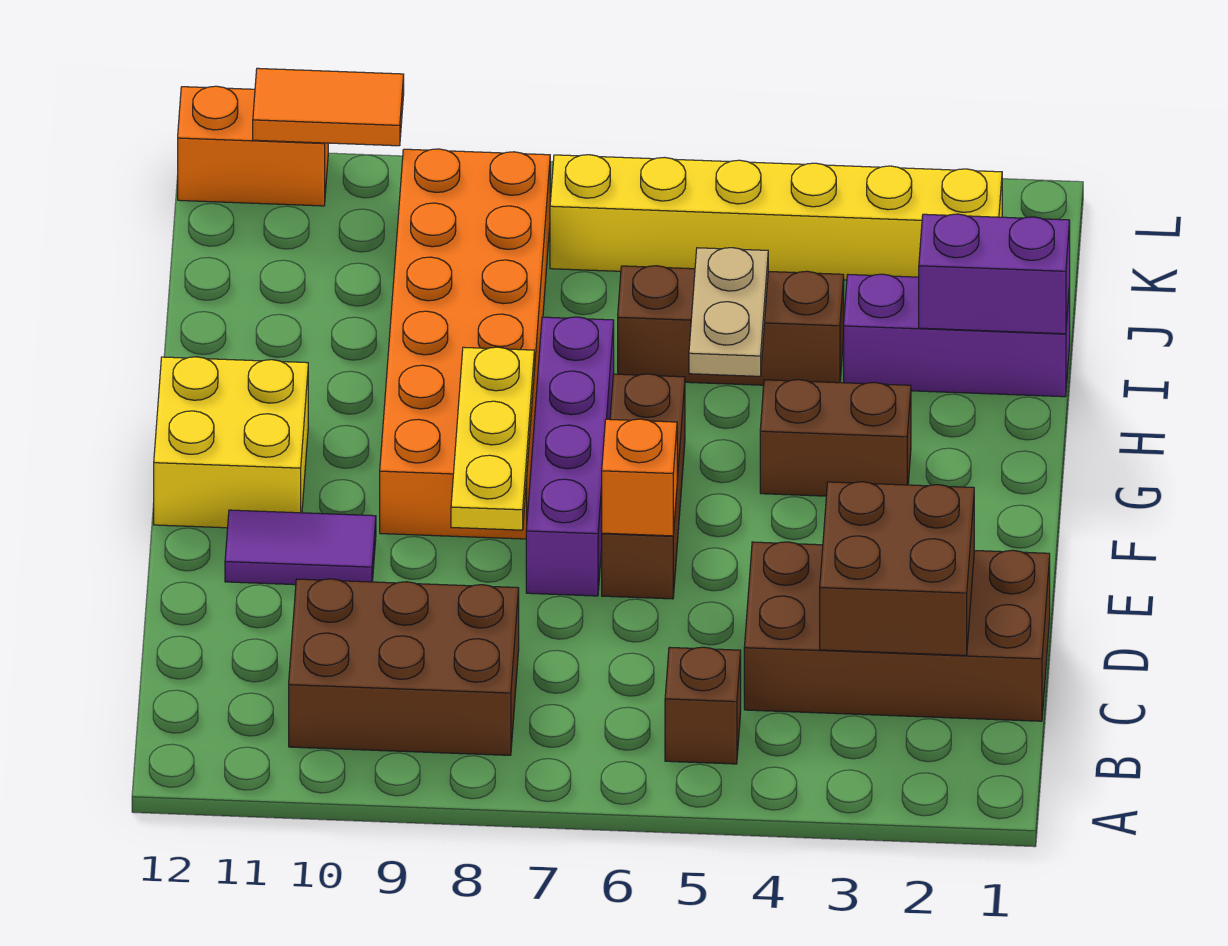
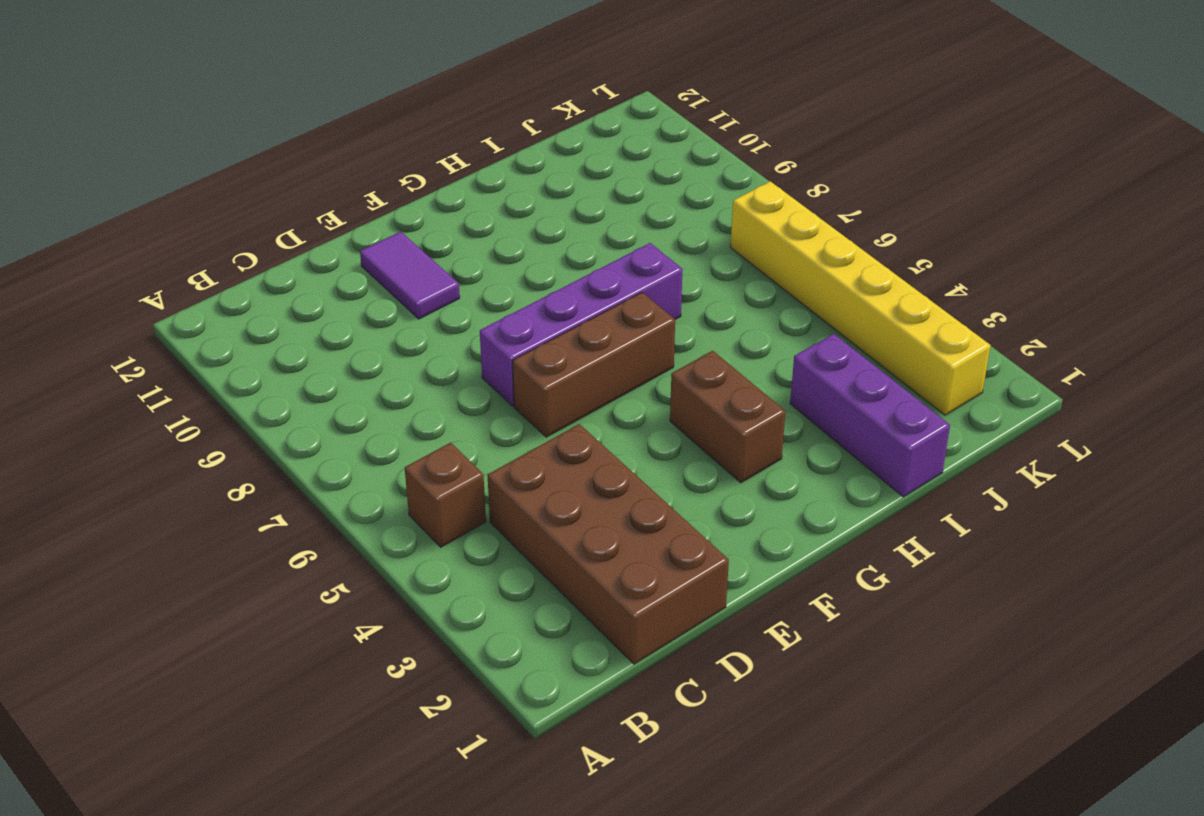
none -> brown 2x3 brick [289,579,519,755]
none -> orange 2x6 brick [380,149,550,539]
none -> yellow 2x2 brick [154,357,308,528]

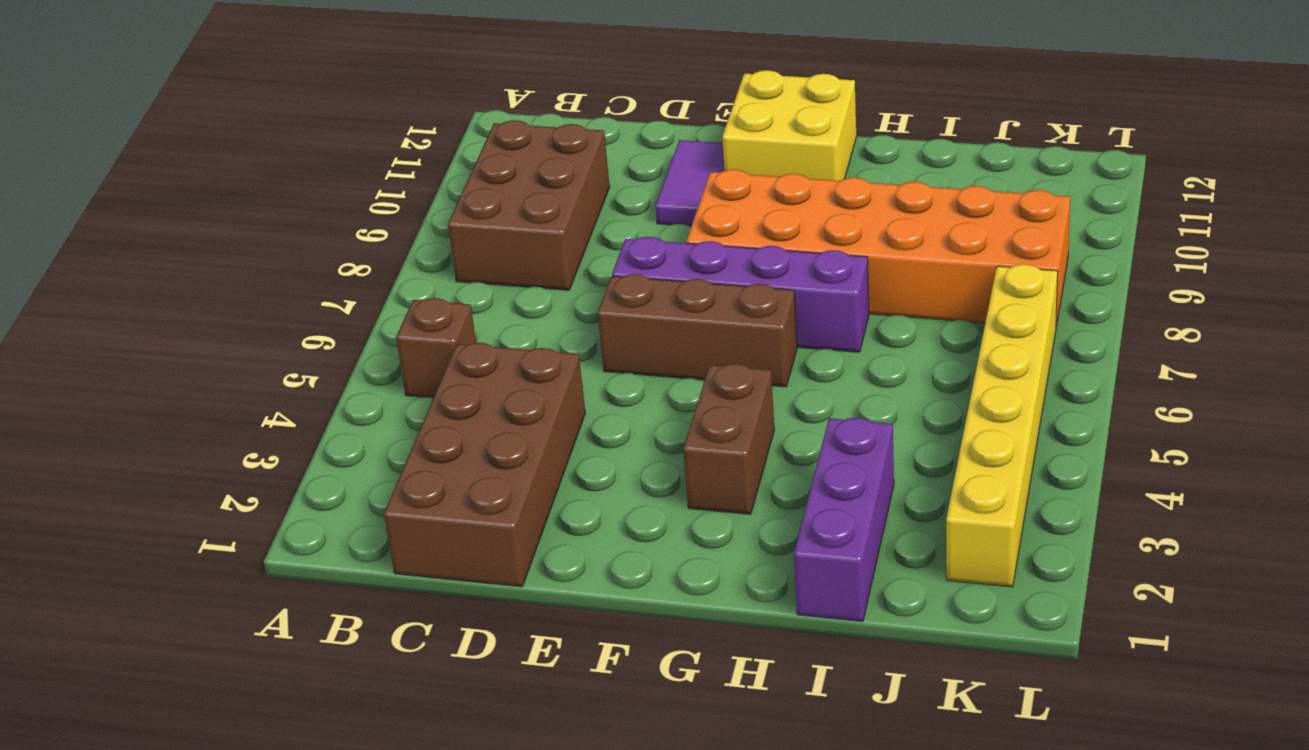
none -> brown 1x3 brick [618,266,844,385]
none -> orange 1x2 brick [178,86,328,206]
none -> brown 2x2 brick [820,482,974,655]

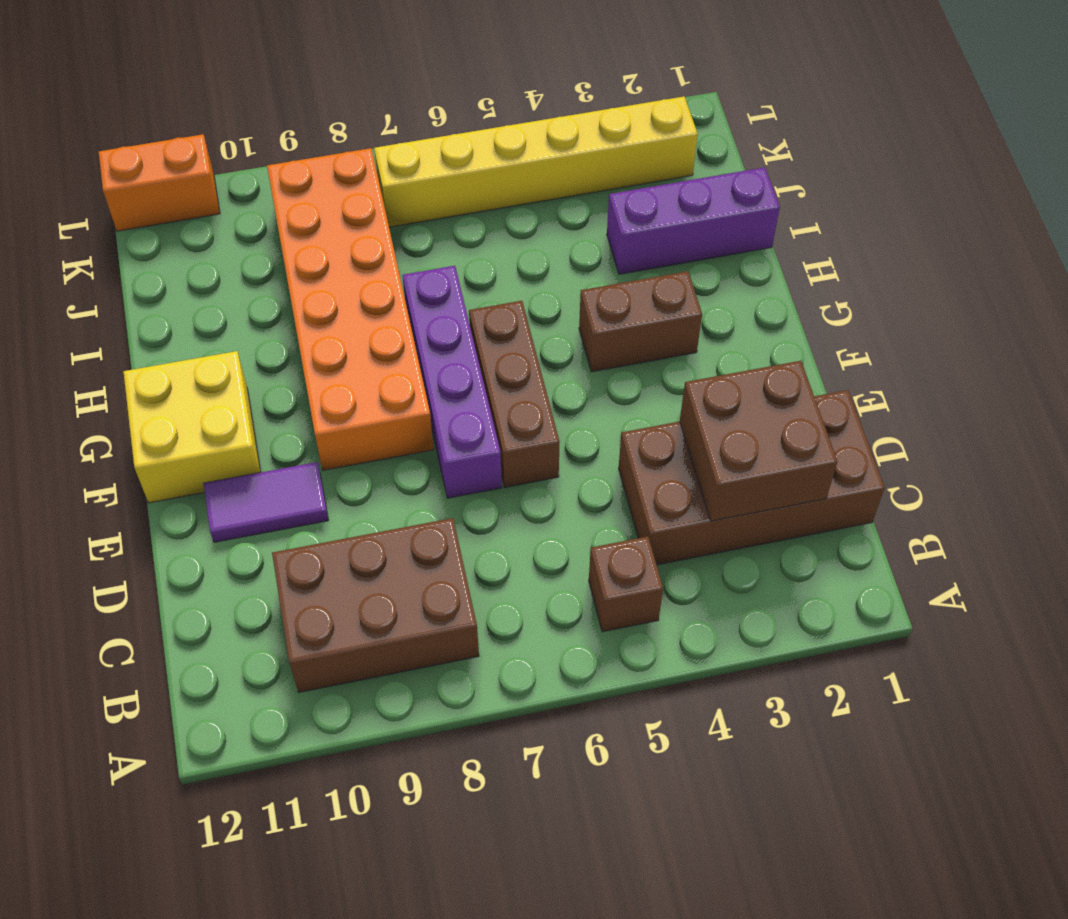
none -> brown 1x3 brick [618,266,844,385]
none -> orange 1x1 brick [602,419,677,536]
none -> yellow 1x3 plate [451,347,534,530]

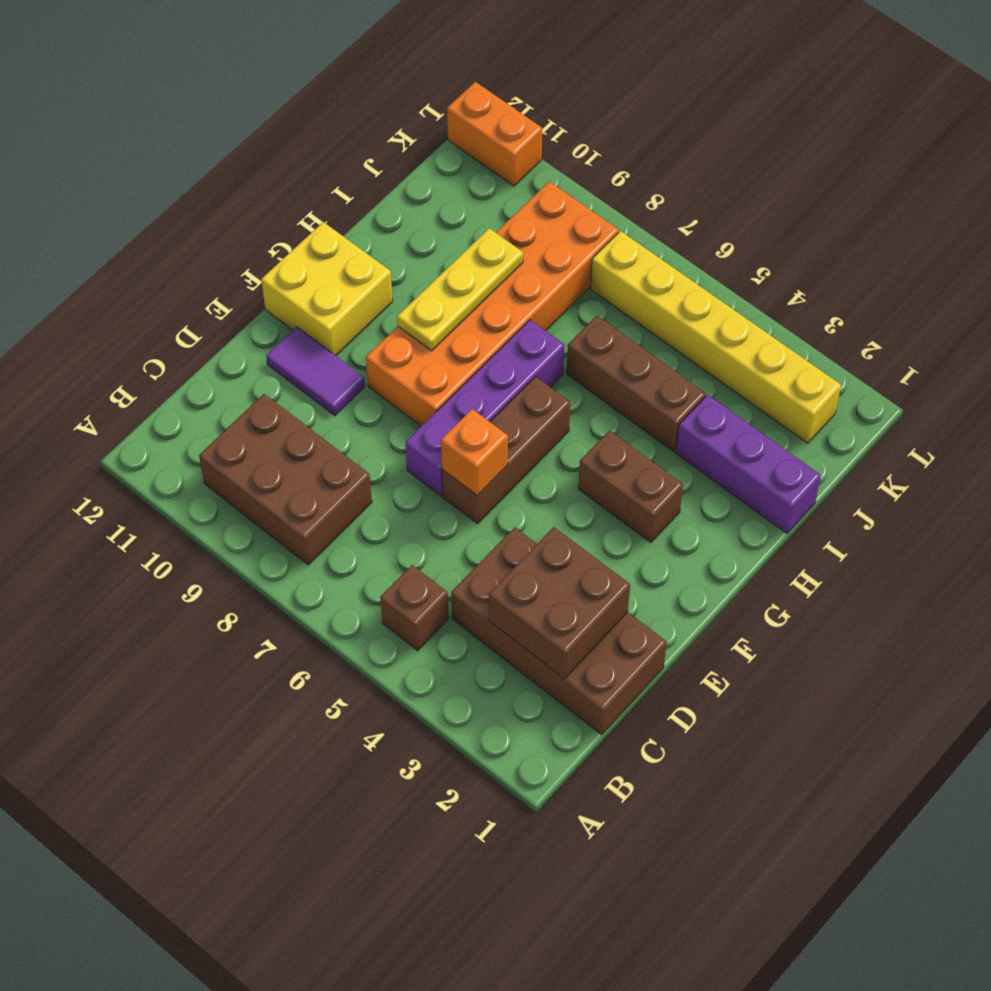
yellow 1x3 plate [397,228,523,351] -> yellow 1x3 plate moved to [451,347,534,530]
none -> tan 1x2 plate [689,248,768,376]
none -> purple 1x2 brick [919,214,1070,334]
none -> orange 1x2 tile [253,68,404,146]

